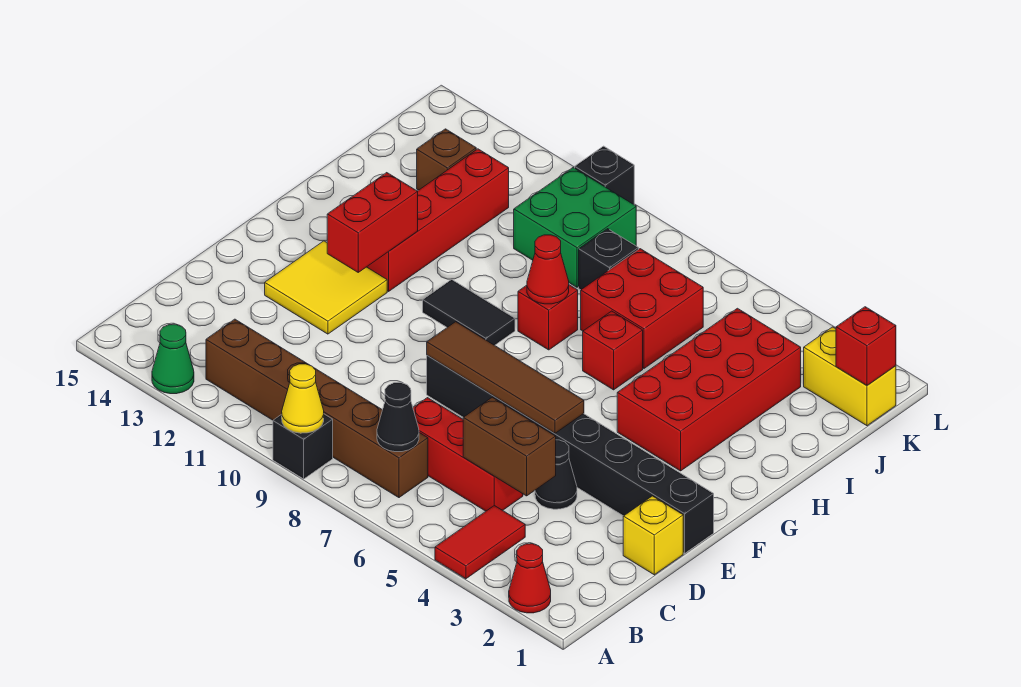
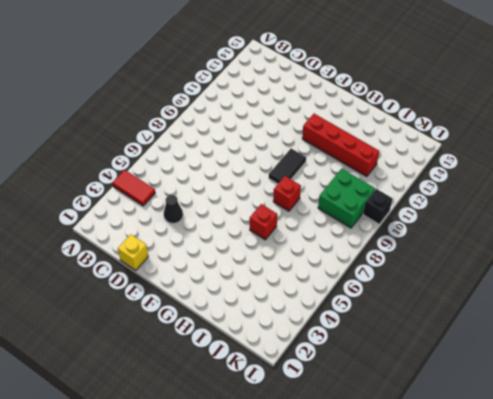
none -> red 1x1 cone [509,544,551,613]
none -> black 1x1 brick [273,414,333,479]
none -> green 1x1 cone [152,324,194,394]

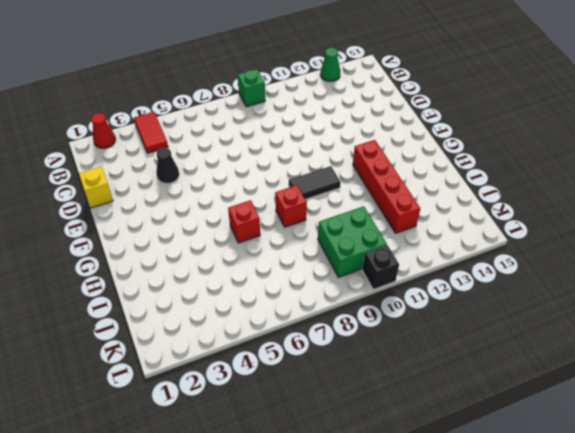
green 1x1 brick [238,69,265,107] -> black 1x1 brick [273,414,333,479]
none -> brown 1x6 brick [206,319,428,498]
none -> red 1x3 brick [413,398,523,511]
none -> black 1x8 brick [427,355,714,553]

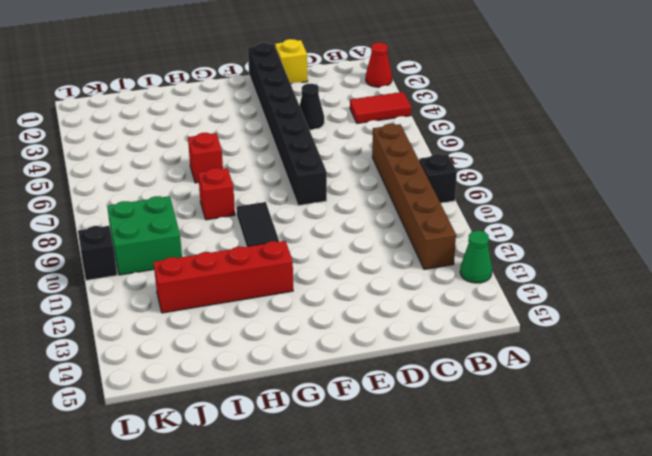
none -> red 1x3 brick [413,398,523,511]
none -> yellow 2x2 tile [265,241,387,334]
none -> red 2x4 brick [617,308,801,471]

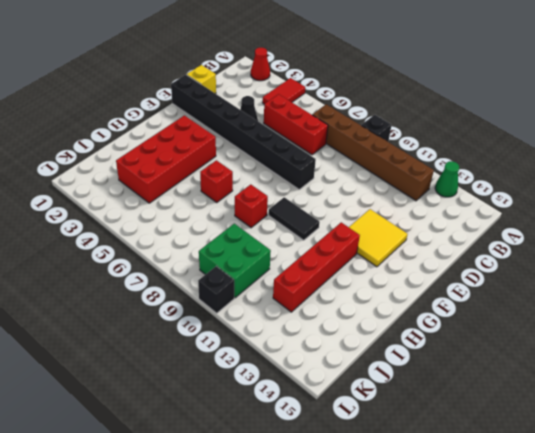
none -> red 2x2 brick [581,249,703,368]
none -> black 1x1 brick [579,229,639,290]
none -> brown 1x1 brick [417,129,476,190]

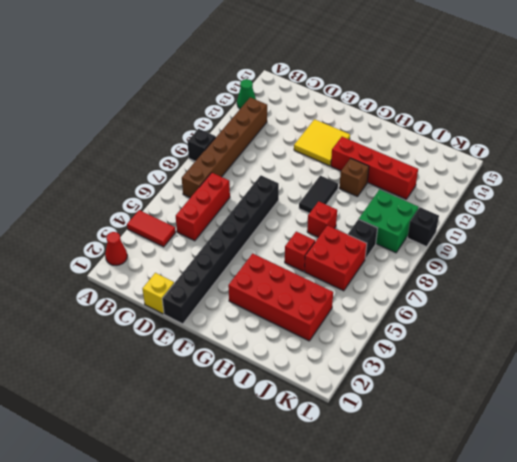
brown 1x1 brick [339,158,369,197] -> brown 1x1 brick moved to [417,129,476,190]
none -> black 1x1 cone [535,440,577,509]
none -> yellow 1x2 brick [804,327,896,426]
none -> yellow 1x1 cone [282,364,324,433]

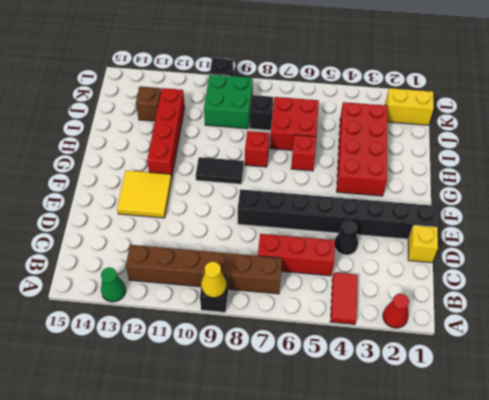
none -> black 1x1 cone [377,383,419,452]
none -> brown 1x2 brick [463,397,556,496]
none -> brown 1x4 tile [427,322,584,433]

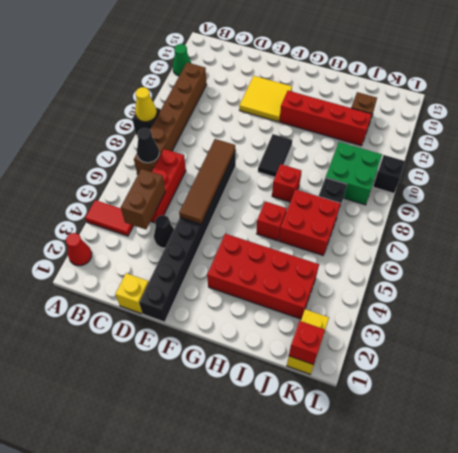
none -> red 1x2 brick [327,173,418,272]
none -> red 1x1 cone [527,235,569,304]

